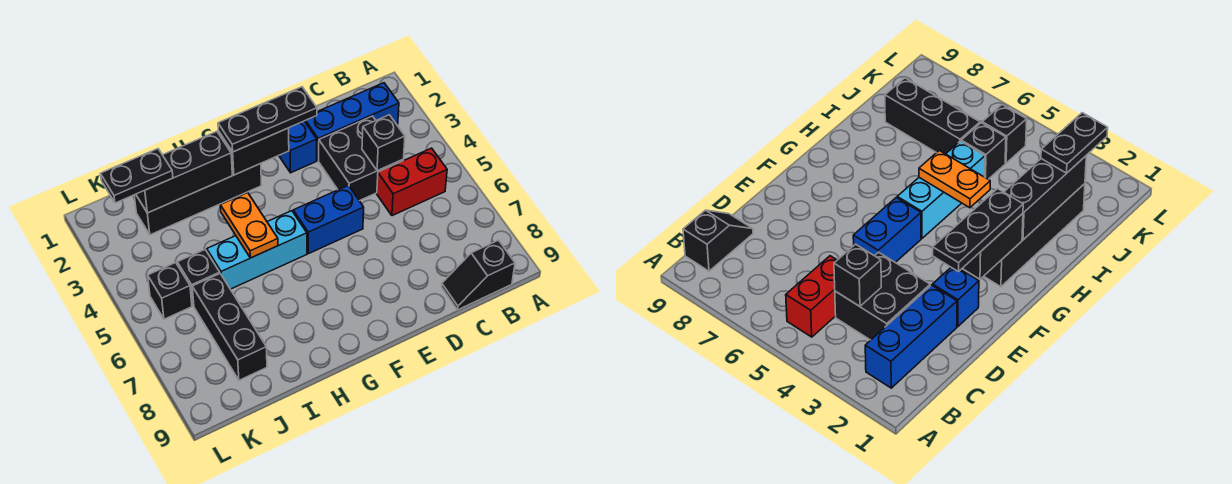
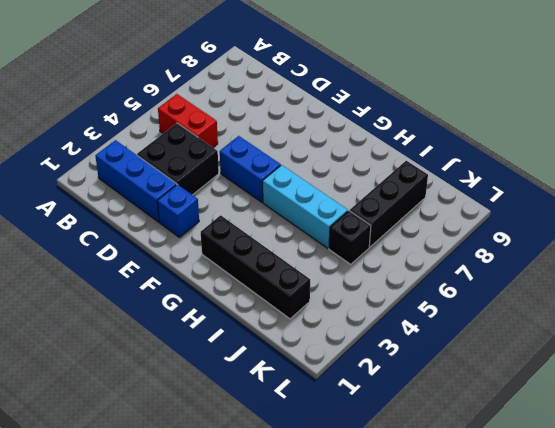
none -> black 1x2 slope [442,240,515,310]
none -> black 1x1 brick [148,263,192,319]
none -> black 1x1 brick [362,115,405,171]

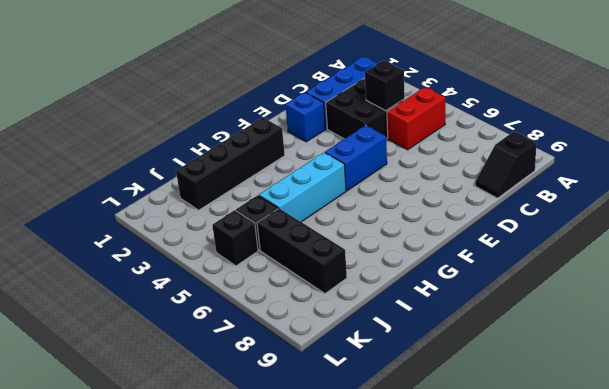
none -> black 1x2 brick [218,128,289,175]
none -> black 1x3 brick [136,132,232,213]
none -> orange 1x2 plate [220,193,278,258]

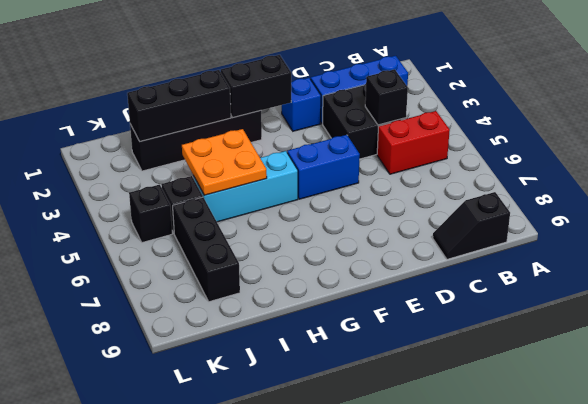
orange 2x2 plate [182,129,267,195] -> orange 1x2 plate [220,193,278,258]
none -> black 1x3 plate [218,87,317,152]
none -> black 1x2 plate [101,149,173,203]

